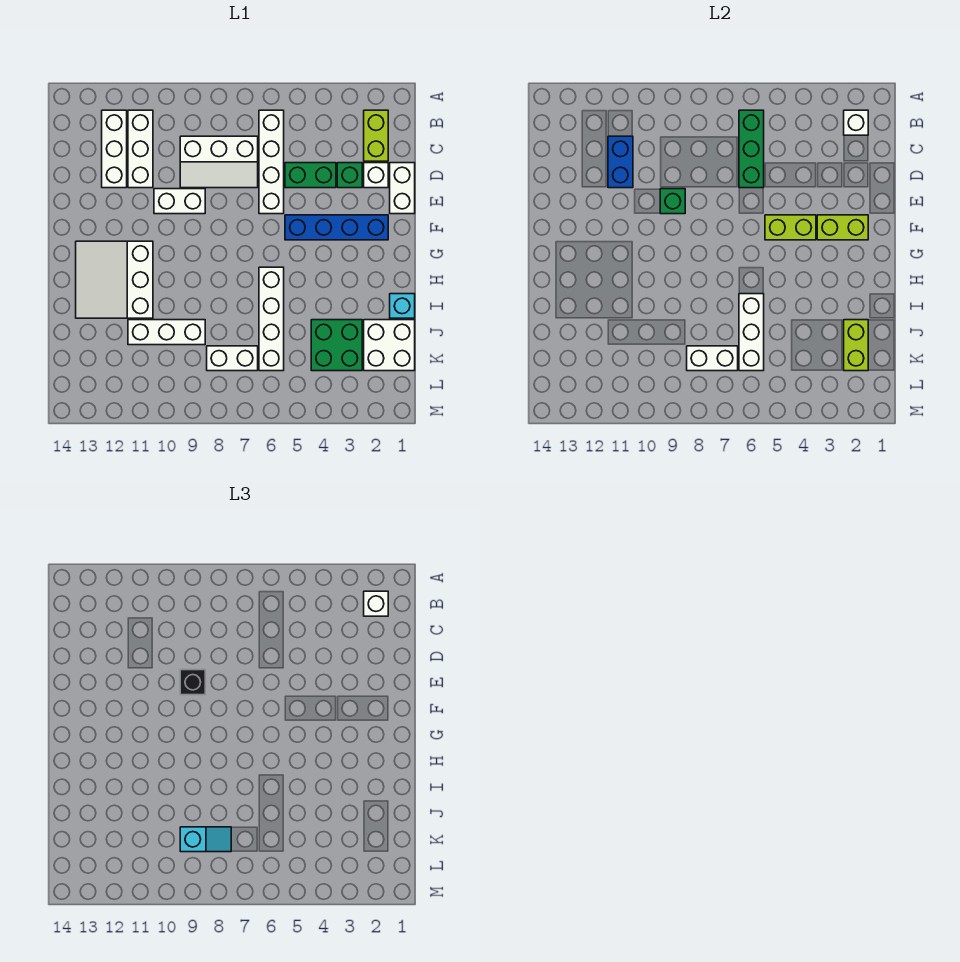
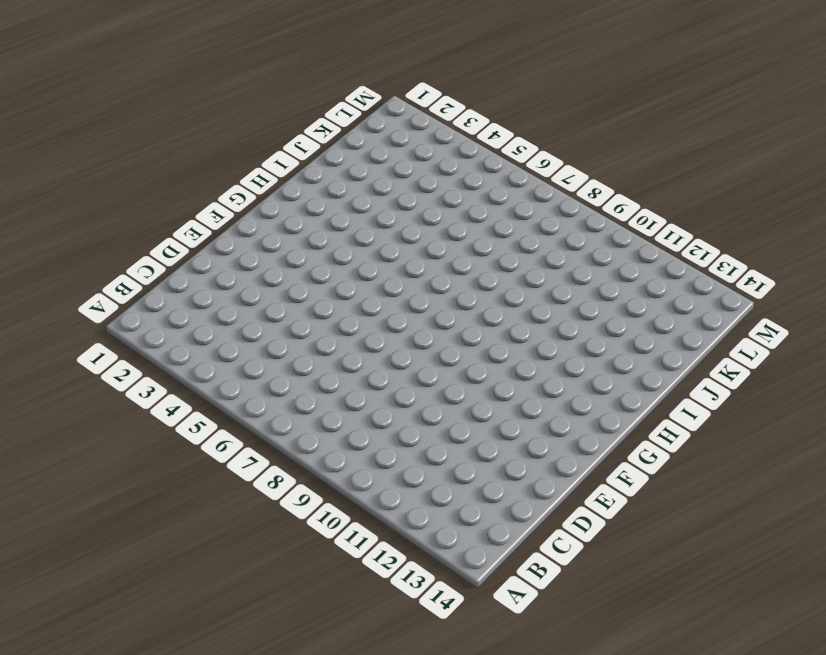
none -> lime 1x2 brick [364,110,388,161]
none -> white 1x4 brick [259,110,284,214]
none -> white 1x3 brick [128,110,153,188]
none -> white 1x3 brick [102,110,127,188]

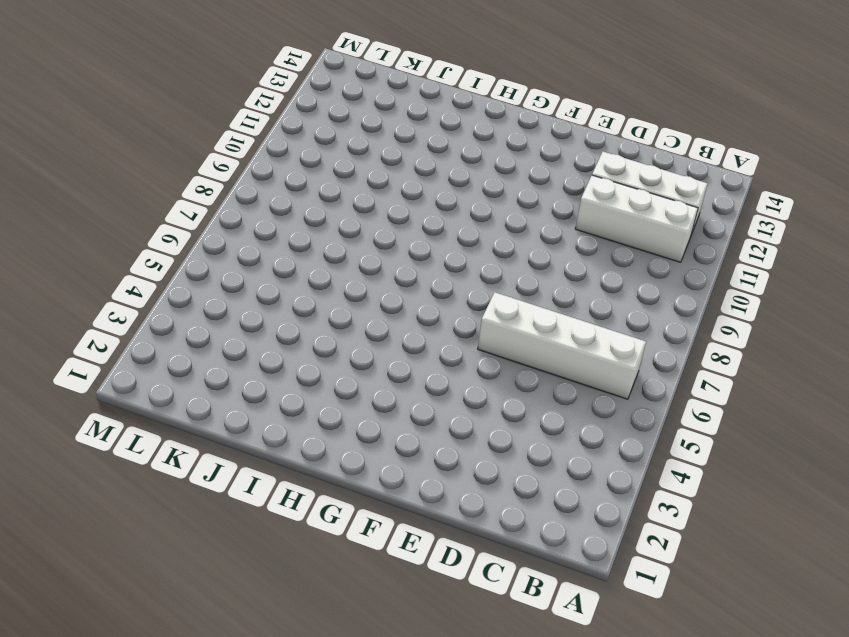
none -> lime 1x2 brick [364,110,388,161]
none -> white 2x3 slope [180,136,258,188]
none -> white 1x2 brick [390,163,415,214]
none -> white 1x1 brick [364,163,388,188]

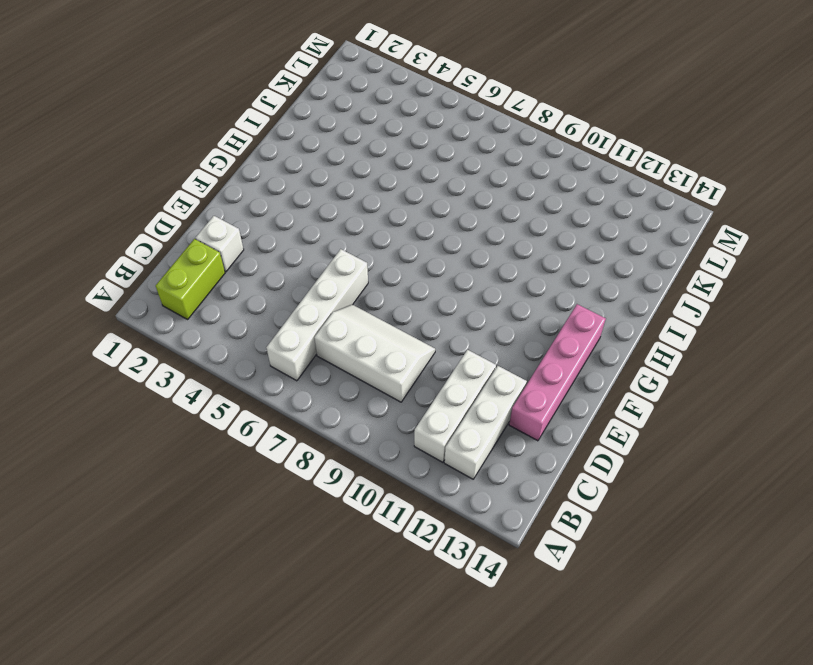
pink 1x4 brick [509,304,606,441] -> white 3x3 slope [76,241,153,318]
none -> white 1x2 brick [390,163,415,214]
none -> green 1x1 brick [337,163,362,188]
none -> green 1x2 brick [285,163,336,188]
none -> white 1x2 brick [154,189,205,214]

